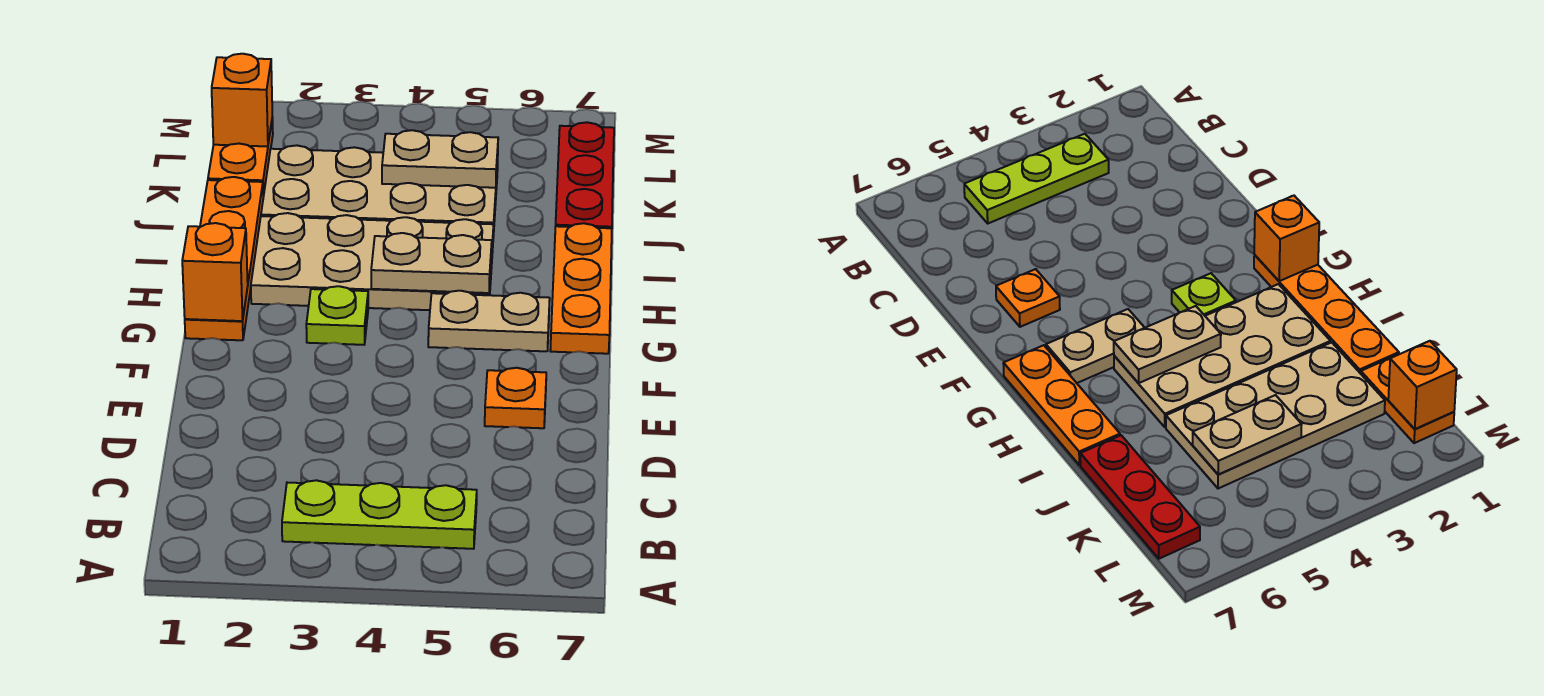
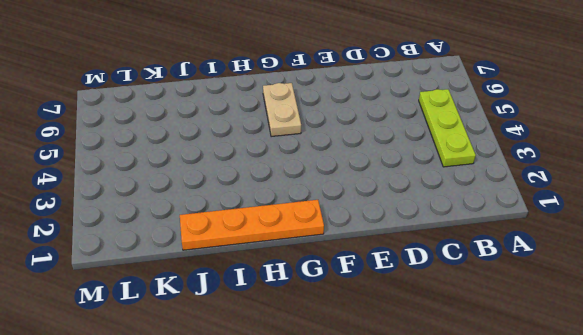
none -> orange 1x1 plate [485,368,546,428]
none -> lime 1x1 plate [306,286,368,345]
none -> orange 1x3 plate [550,223,612,354]

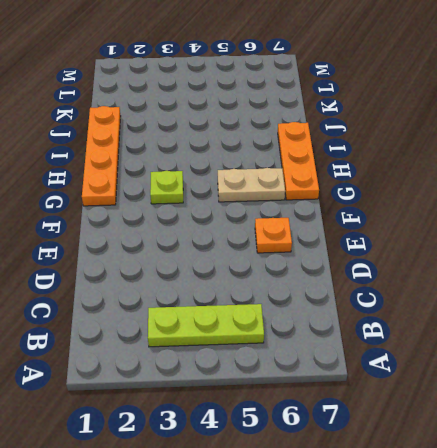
none -> tan 2x4 plate [251,213,494,310]
none -> tan 2x4 plate [261,145,498,237]
none -> red 1x3 plate [556,122,614,228]

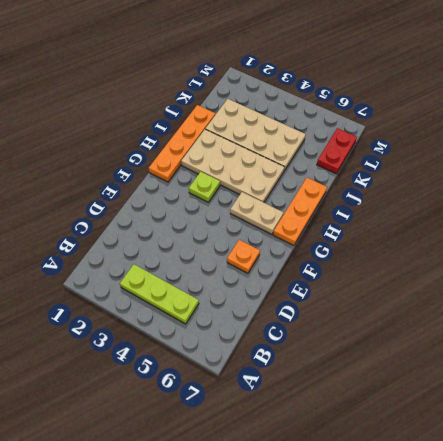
red 1x2 plate [317,128,357,174] -> red 1x3 plate [556,122,614,228]
none -> orange 1x2 plate [208,117,273,197]
none -> orange 1x1 brick [182,223,248,321]
none -> tan 1x2 plate [371,233,492,293]

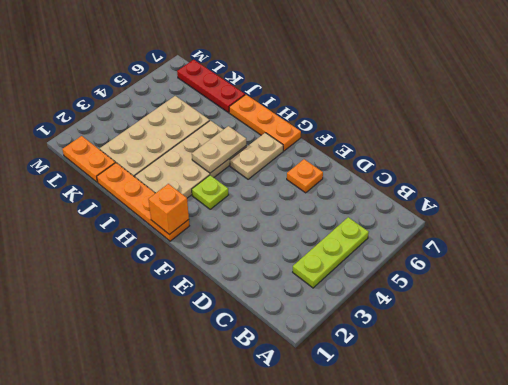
none -> tan 1x2 plate [382,130,498,188]
none -> orange 1x1 brick [212,54,272,146]

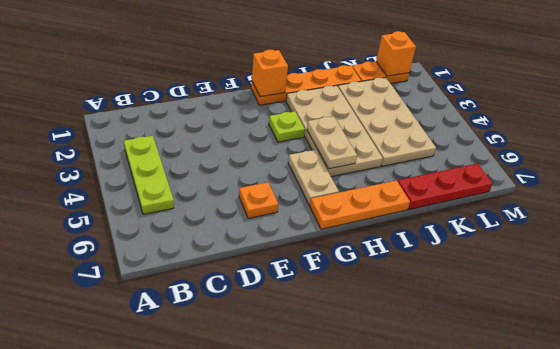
none -> tan 1x2 plate [382,130,498,188]

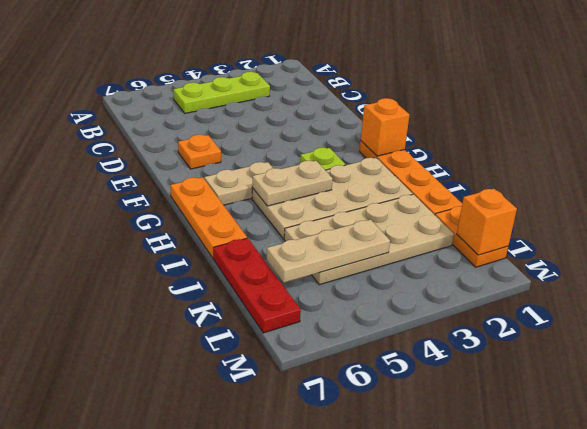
tan 1x3 plate [267,220,390,283] -> tan 1x2 plate [382,130,498,188]

